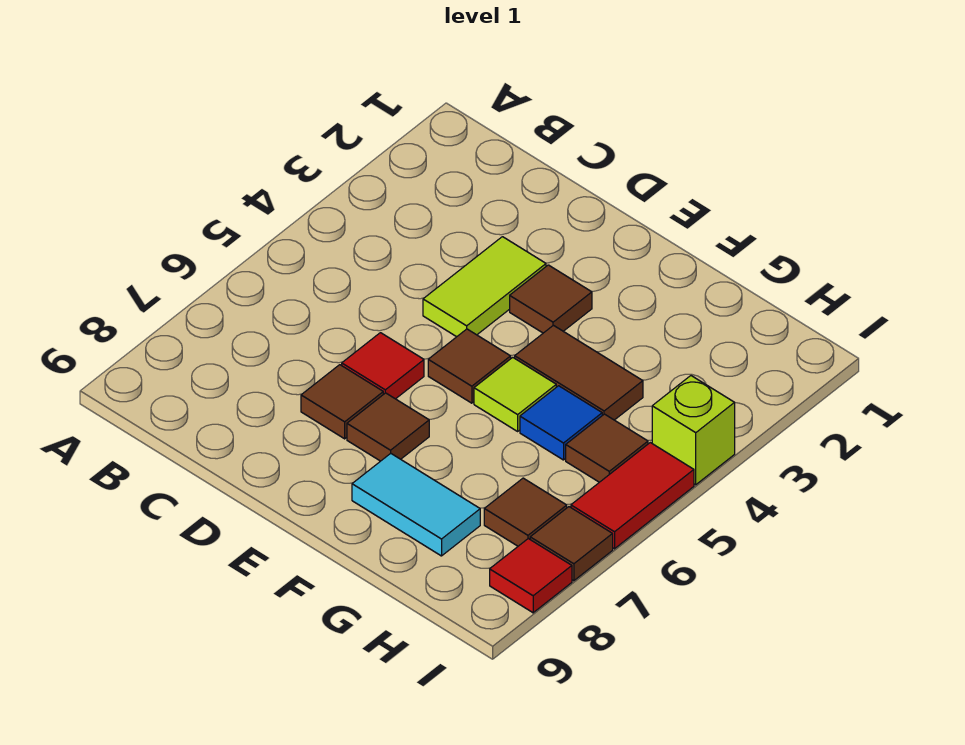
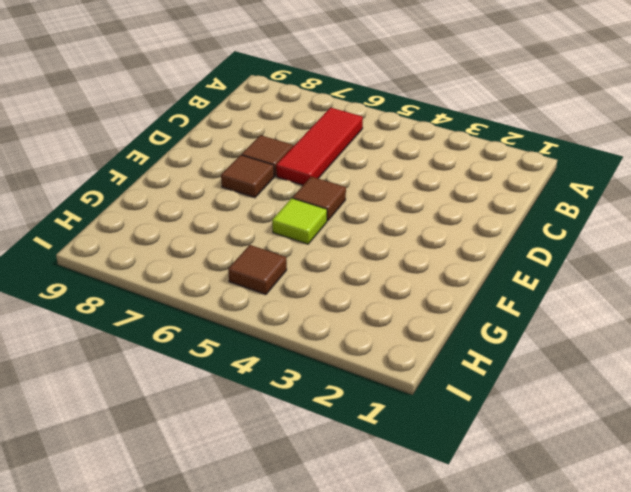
red 1x3 tile [276,108,363,185] -> red 1x1 tile [342,333,424,399]
none -> lime 1x2 tile [423,237,546,337]
none -> brown 1x1 tile [510,265,592,333]
none -> brown 1x2 tile [515,325,643,420]

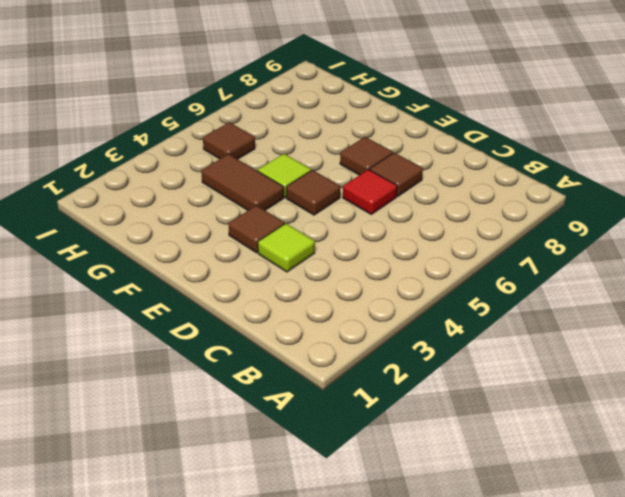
lime 1x1 tile [258,224,315,272] -> lime 1x2 tile [423,237,546,337]
none -> cyan 1x2 tile [352,453,480,556]
none -> blue 1x1 tile [520,386,602,460]
none -> brown 1x1 tile [484,478,567,546]

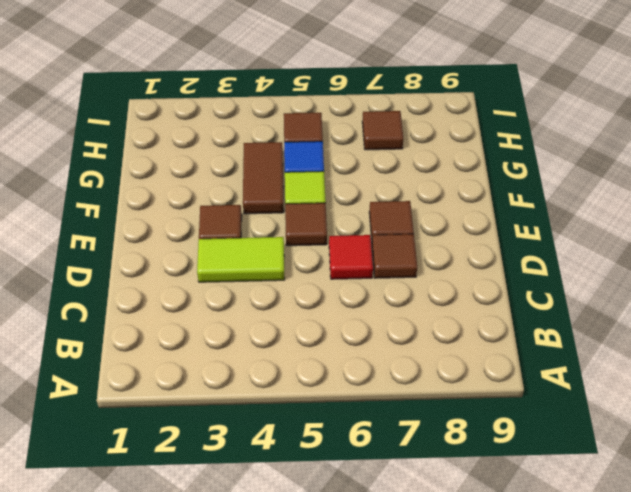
none -> cyan 1x2 tile [352,453,480,556]
none -> lime 1x1 brick [652,376,735,485]
none -> red 1x2 tile [571,443,694,549]

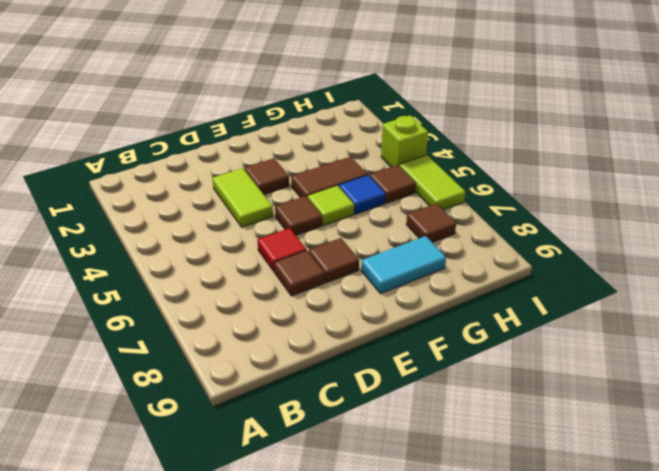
lime 1x2 tile [399,155,465,210] -> red 1x2 tile [571,443,694,549]
none -> brown 1x1 tile [530,507,613,581]
none -> red 1x1 tile [490,539,572,613]

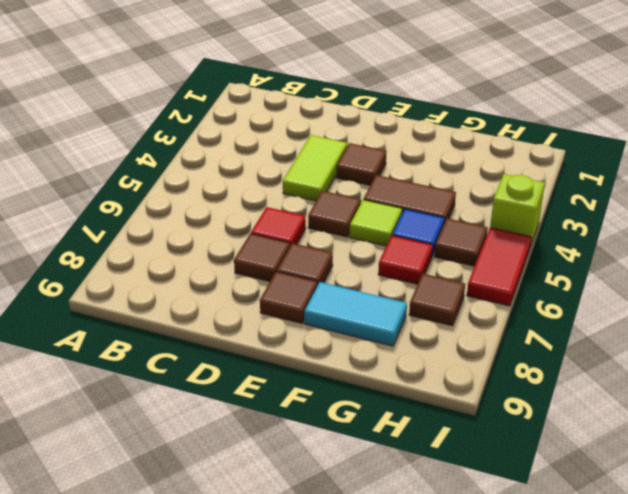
brown 1x1 tile [260,271,317,323] -> brown 1x1 tile moved to [530,507,613,581]
red 1x1 tile [378,236,433,284] -> red 1x1 tile moved to [490,539,572,613]

